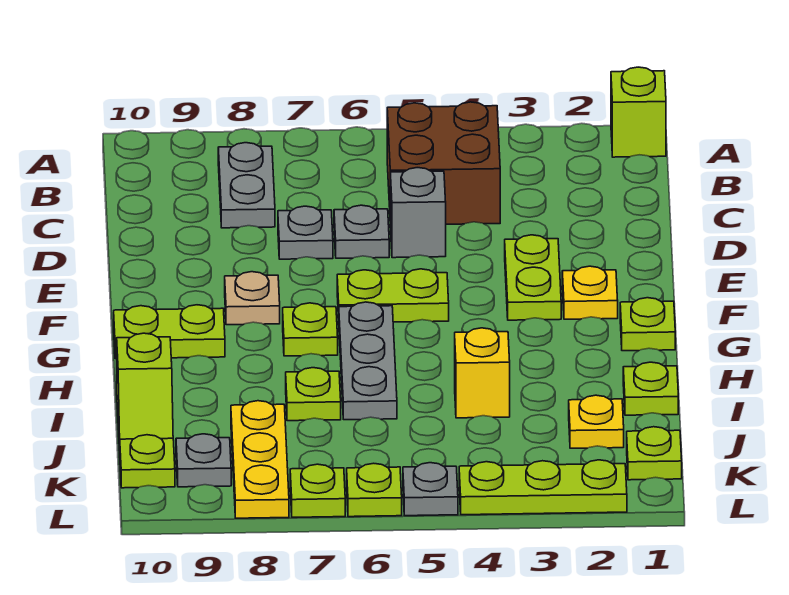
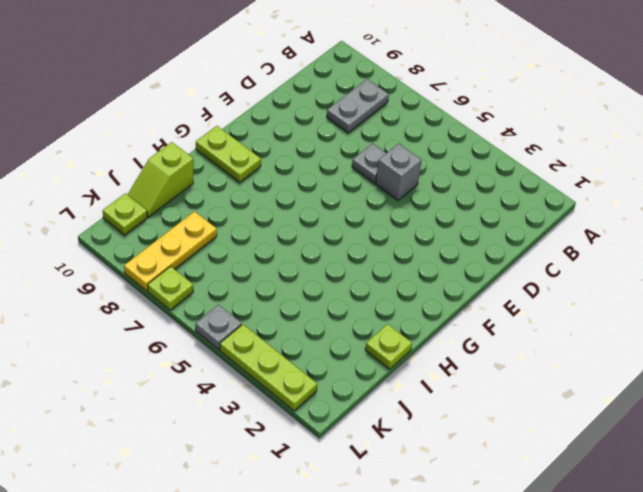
none -> lime 1x1 brick [611,67,666,157]
none -> brown 2x2 brick [387,102,500,224]
none -> grey 1x1 plate [278,206,333,259]

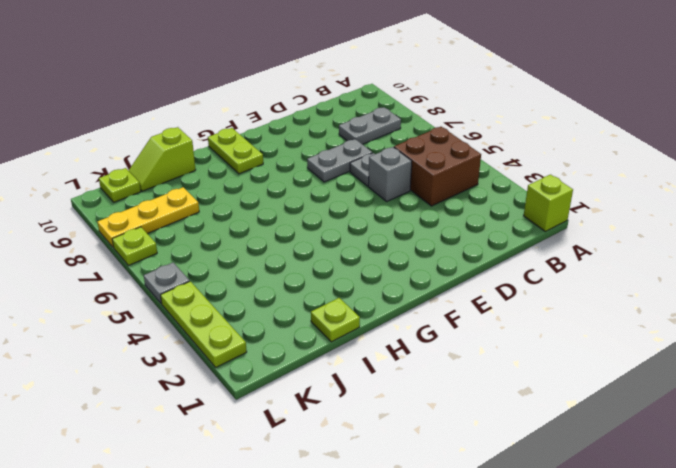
grey 1x2 plate [307,139,372,182] -> grey 1x1 plate [278,206,333,259]
none -> lime 1x2 plate [505,235,561,320]
none -> yellow 1x1 plate [562,266,618,319]
none -> lime 1x2 plate [337,269,449,322]

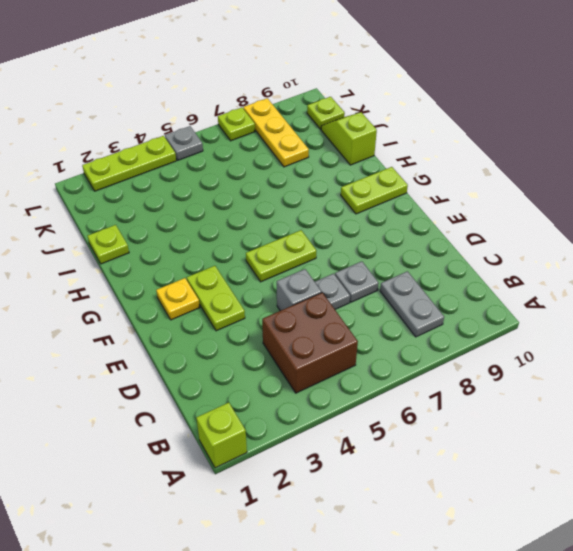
none -> tan 1x1 plate [225,272,280,325]
none -> lime 1x1 plate [620,298,675,351]
none -> grey 1x3 plate [339,302,397,420]

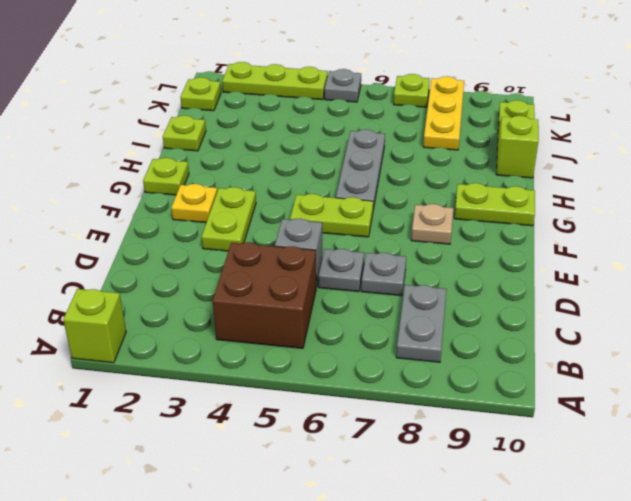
none -> lime 1x1 plate [283,303,338,356]
none -> yellow 1x1 brick [455,328,510,418]
none -> lime 1x1 plate [286,368,341,421]

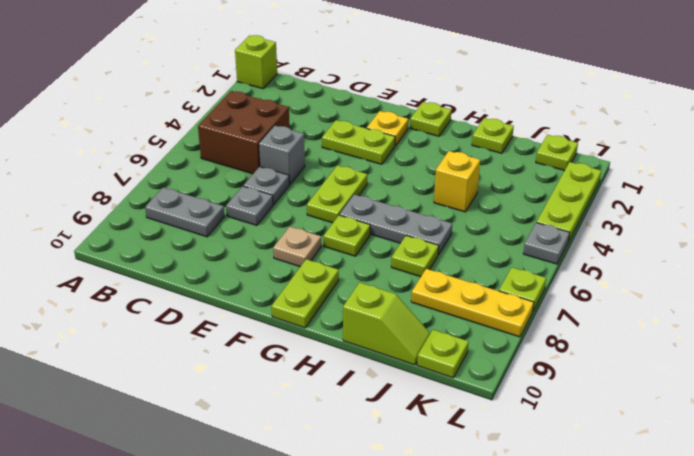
none -> yellow 1x1 plate [569,395,624,448]
none -> grey 1x1 plate [176,434,231,487]
none -> lime 1x1 plate [347,463,402,517]

